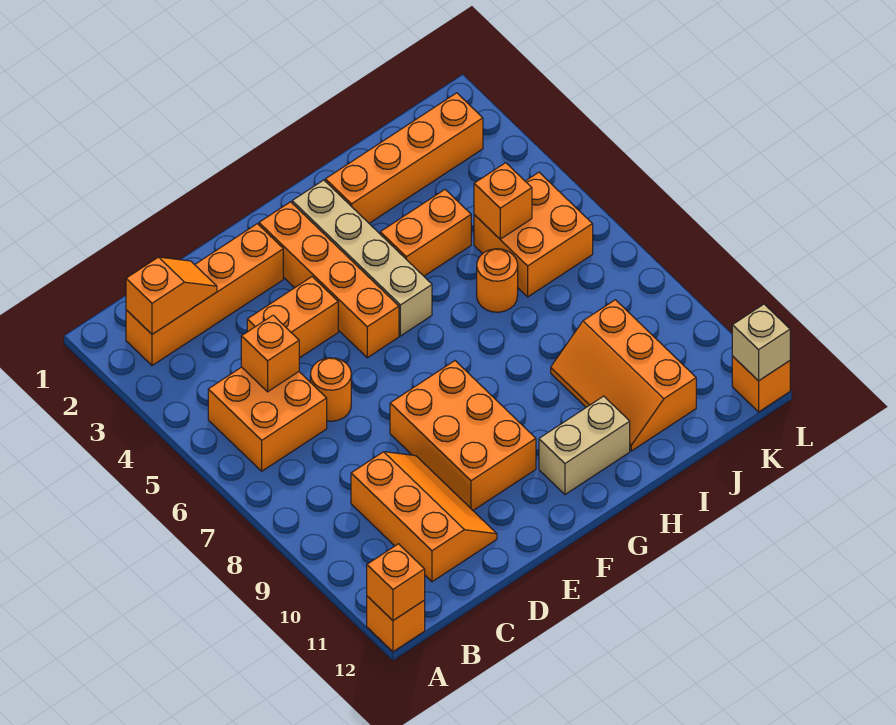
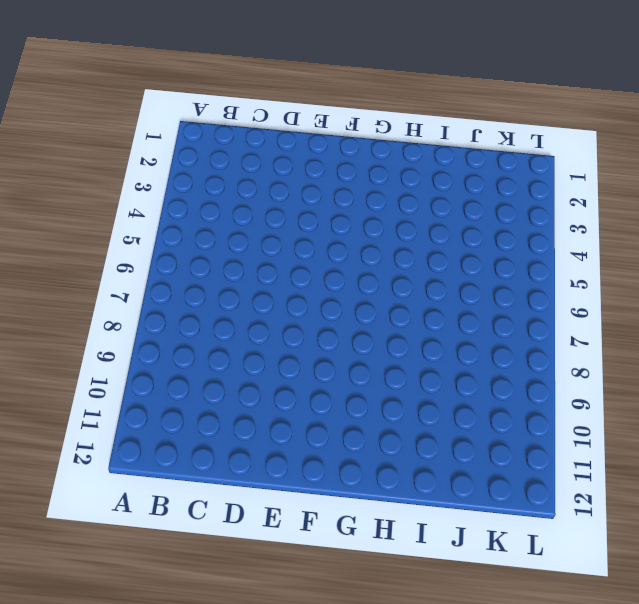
none -> orange 1x1 brick [367,596,425,652]
none -> orange 1x4 brick [126,224,283,366]
none -> orange 2x2 brick [208,367,327,471]

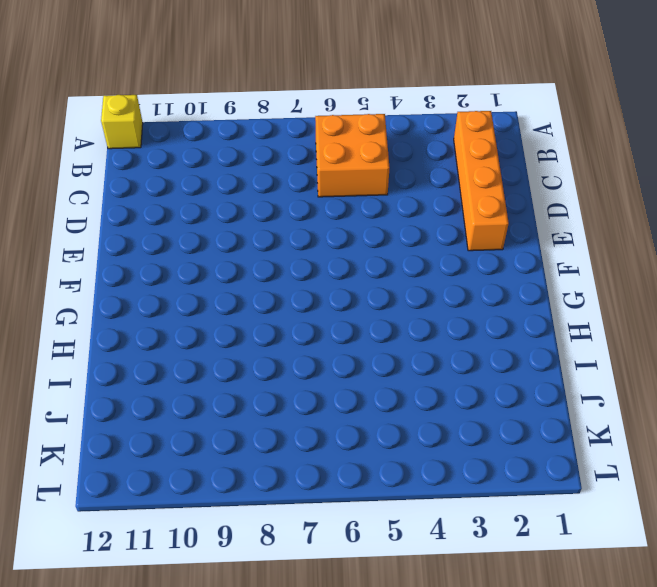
yellow 1x1 brick [101,95,143,149] -> orange 1x1 brick [367,596,425,652]
none -> orange 2x3 slope [351,452,497,582]
none -> orange 1x2 brick [247,277,338,358]
none -> orange 1x1 round brick [310,358,351,421]

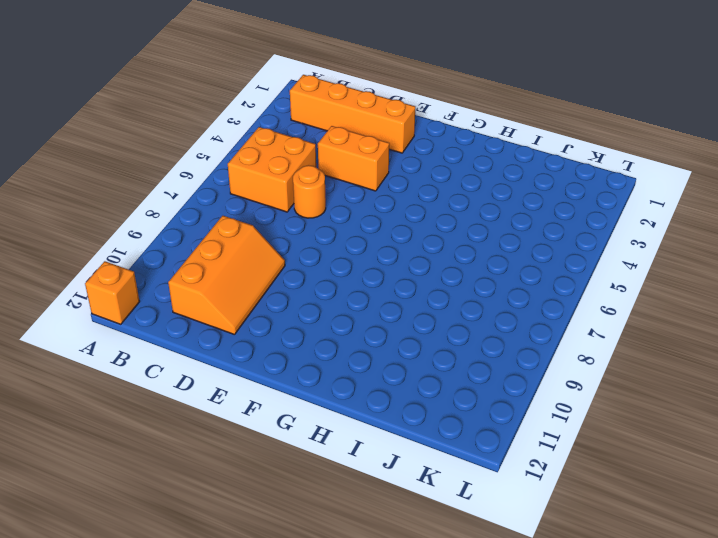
none -> orange 2x3 brick [390,361,536,510]
none -> orange 1x4 brick [259,202,399,358]
none -> tan 1x4 brick [292,180,432,336]

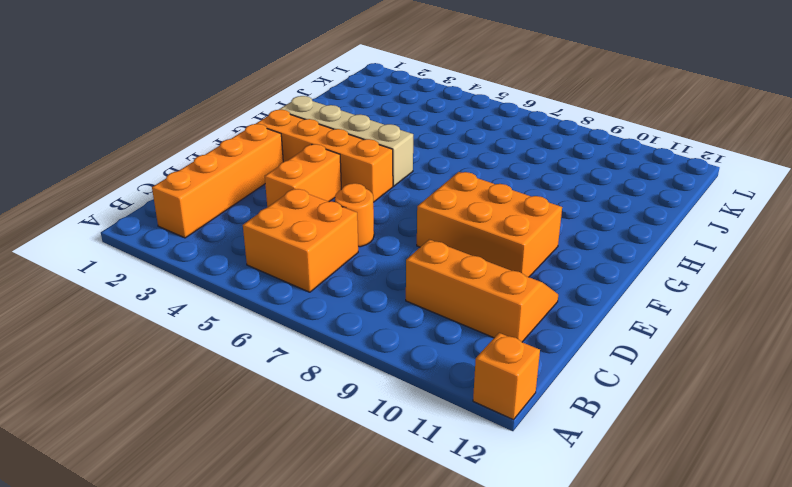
none -> tan 1x2 brick [539,396,630,494]
none -> orange 1x4 brick [325,93,483,223]
none -> orange 1x2 brick [380,190,471,276]

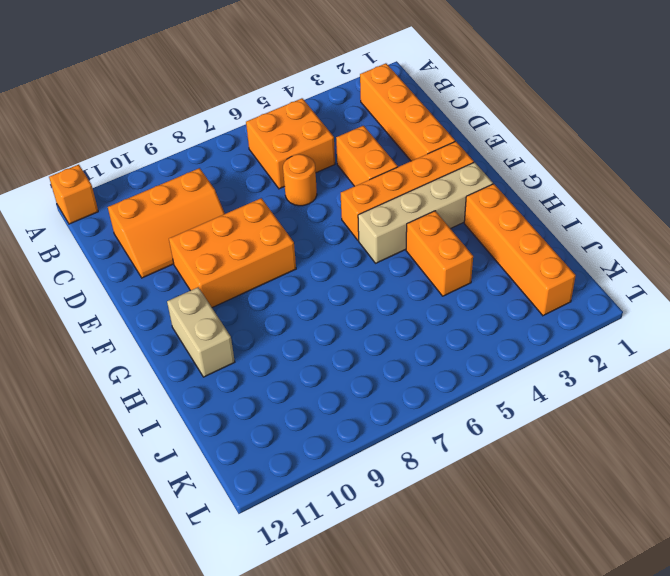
none -> orange 1x1 round brick [477,249,518,312]
none -> orange 2x3 slope [551,300,696,451]
none -> orange 2x2 brick [474,172,593,297]

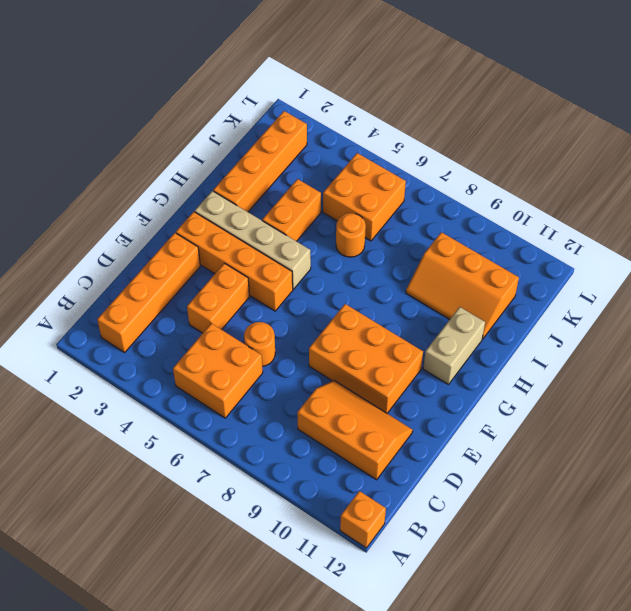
none -> orange 1x1 brick [732,356,790,412]
none -> orange 1x1 brick [367,544,425,620]
none -> orange 1x2 slope [126,257,217,334]

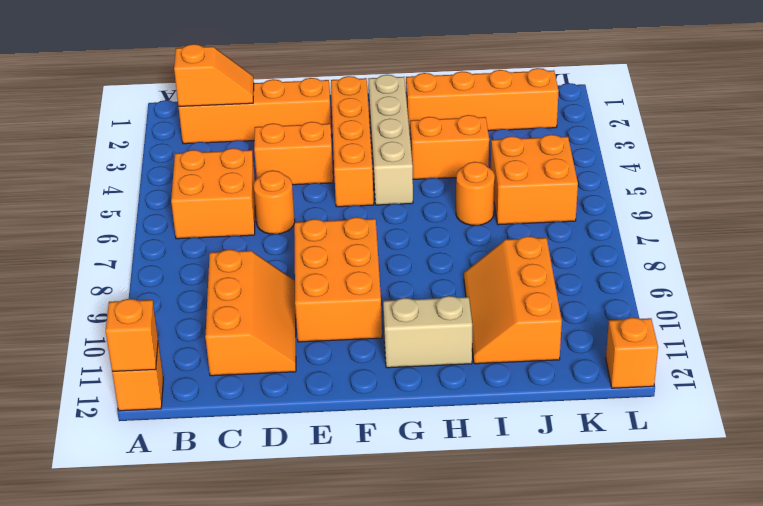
none -> orange 1x1 brick [241,315,299,392]
none -> orange 1x1 brick [474,163,532,239]
none -> tan 1x1 brick [732,304,790,381]

